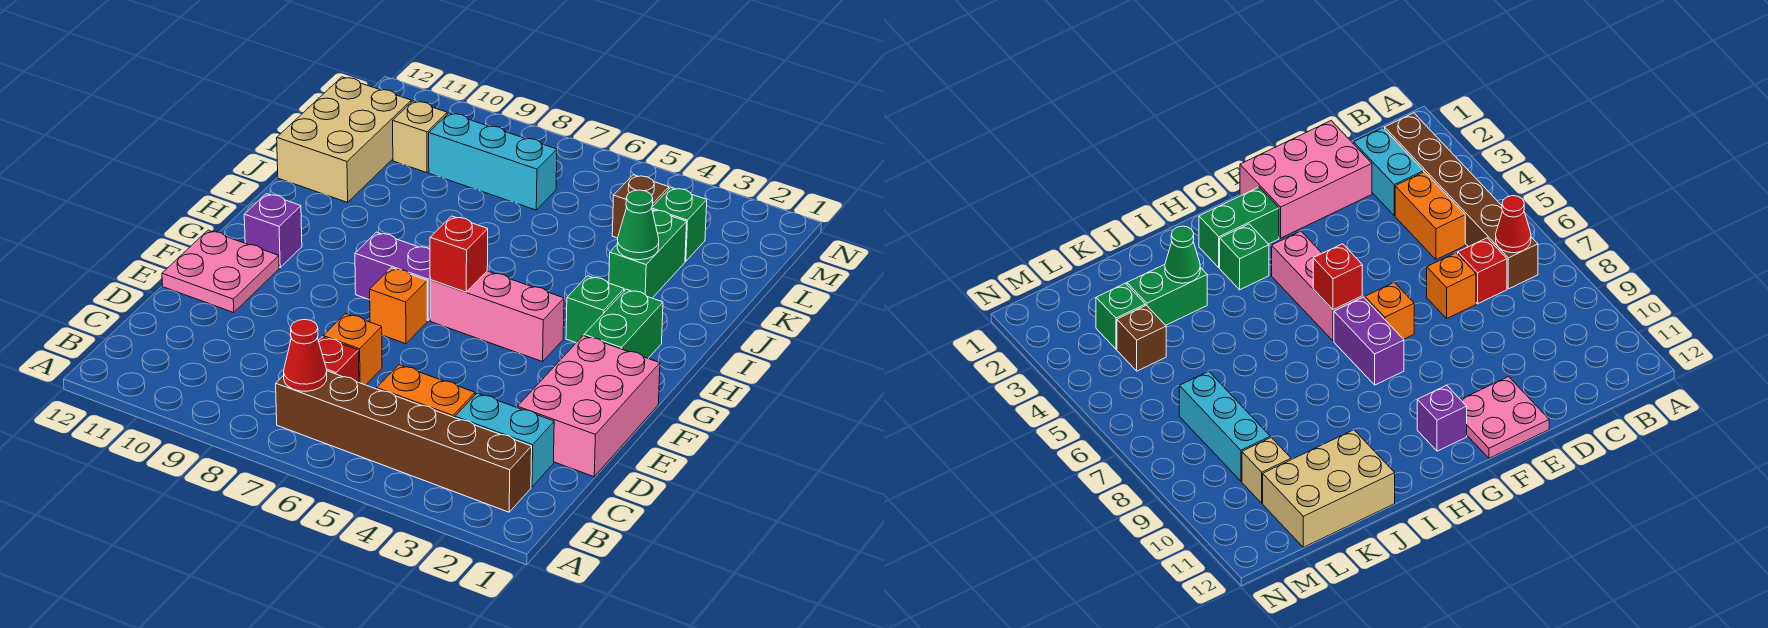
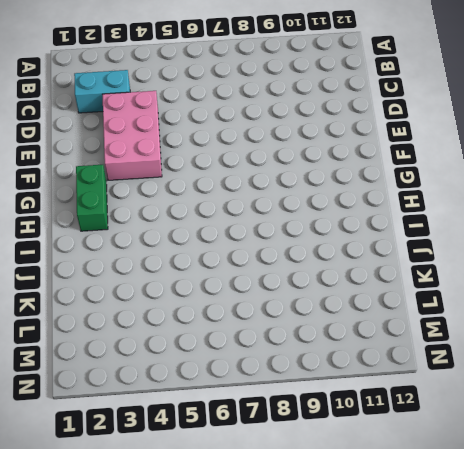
pink 2x3 brick [102,91,162,180] -> pink 2x3 brick moved to [517,336,660,477]
none -> brown 1x6 brick [276,371,532,512]
none -> orange 1x2 brick [377,365,475,418]
none -> red 1x1 brick [318,337,359,382]

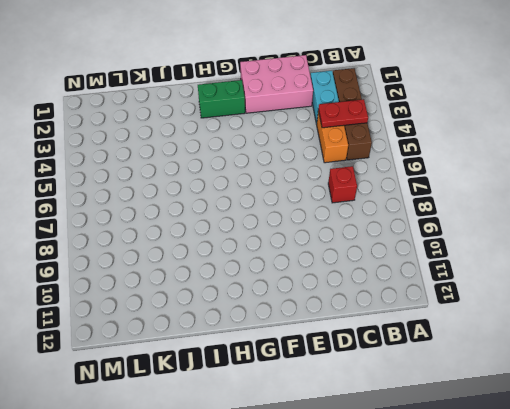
brown 1x4 brick [333,68,372,160] -> brown 1x6 brick [276,371,532,512]
red 1x2 plate [318,99,368,128] -> none
none -> orange 1x1 brick [323,314,382,385]
none -> pink 2x2 plate [162,230,279,313]
none -> orange 1x1 brick [370,268,427,344]

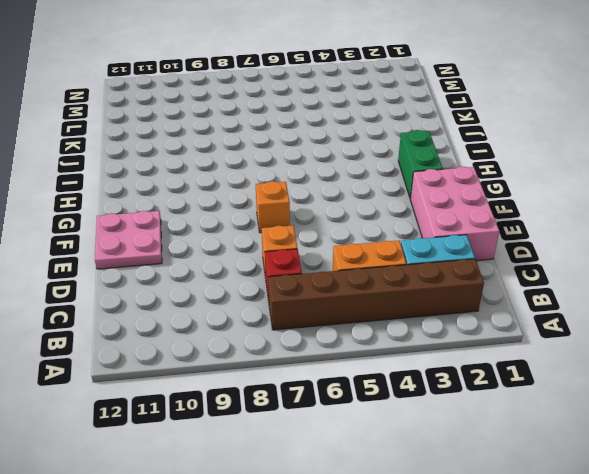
none -> pink 1x3 brick [430,271,564,362]
none -> purple 1x2 brick [355,232,430,321]
none -> purple 1x1 brick [244,194,302,268]

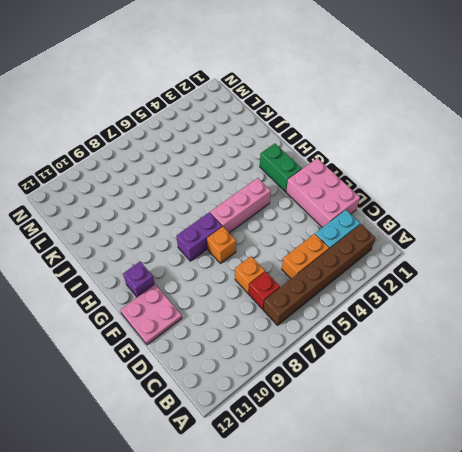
none -> green 1x1 brick [566,276,624,343]
none -> green 1x2 brick [609,210,687,298]
none -> tan 2x3 brick [277,77,411,202]

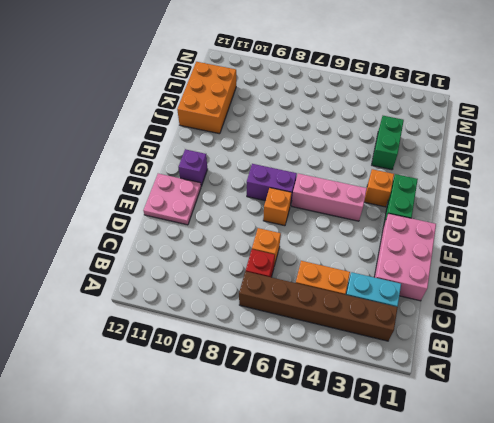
orange 1x1 brick [364,169,394,207] -> green 1x1 brick [566,276,624,343]
orange 2x3 brick [177,62,236,134] -> tan 2x3 brick [277,77,411,202]
none -> green 1x1 brick [652,188,707,261]
none -> brown 1x1 brick [612,175,669,238]
none -> cyan 1x3 brick [429,113,557,210]

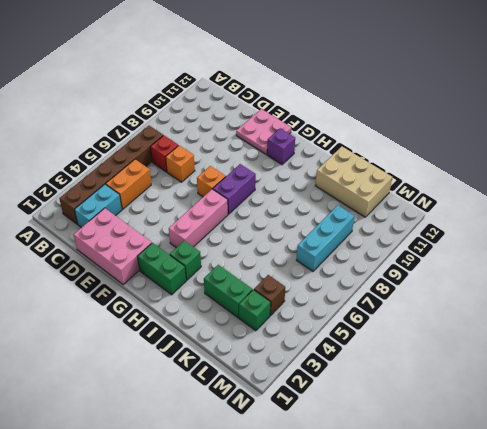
none -> tan 1x1 brick [393,101,447,173]
none -> red 1x1 cone [284,319,327,391]
none -> red 1x1 brick [430,216,488,292]

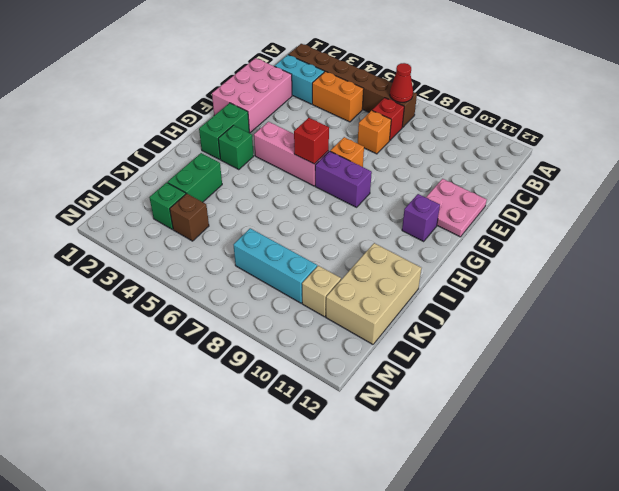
none -> green 1x1 cone [617,190,659,260]

